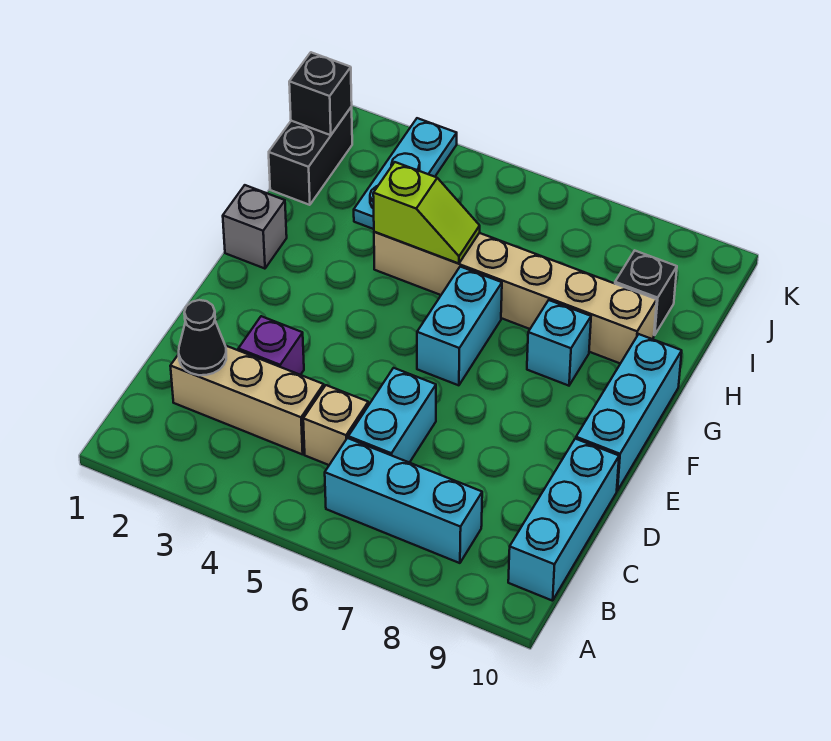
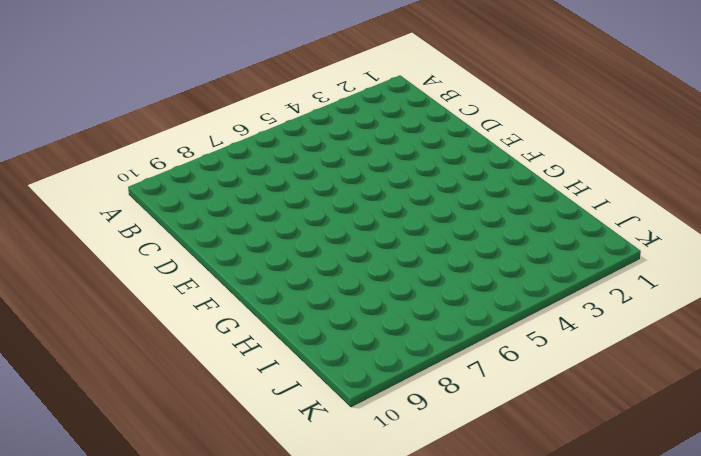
none -> cyan 1x3 brick [325,438,482,563]
none -> cyan 1x3 brick [508,439,619,601]
none -> tan 1x3 brick [170,346,324,454]

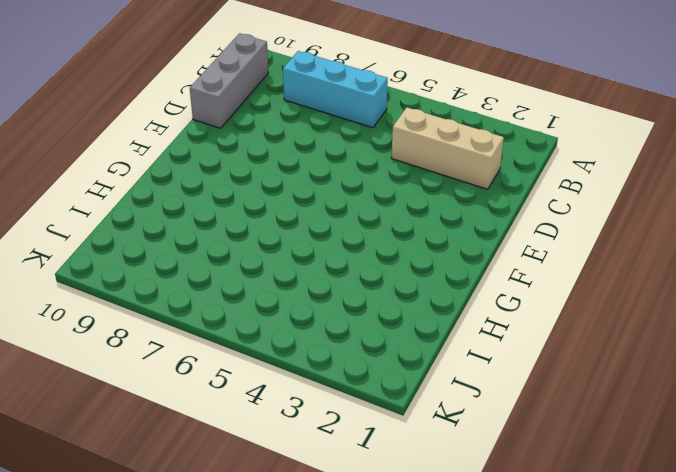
grey 1x3 brick [190,33,268,128] -> cyan 1x3 brick [508,439,619,601]
none -> tan 1x1 brick [303,385,368,465]
none -> cyan 1x2 brick [348,368,436,463]
none -> purple 1x1 brick [238,316,304,375]

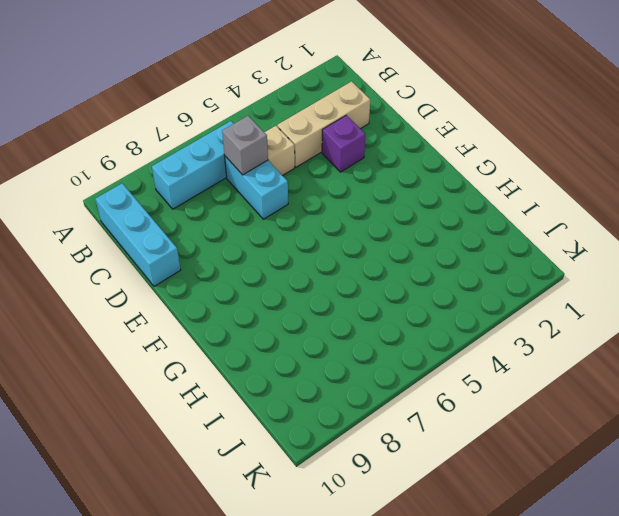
grey 1x1 brick [222,116,268,175] -> grey 1x1 brick moved to [223,185,287,269]
none -> cyan 1x3 brick [576,334,682,491]
none -> cyan 1x2 brick [417,267,502,385]
none -> cyan 1x1 brick [527,300,591,386]

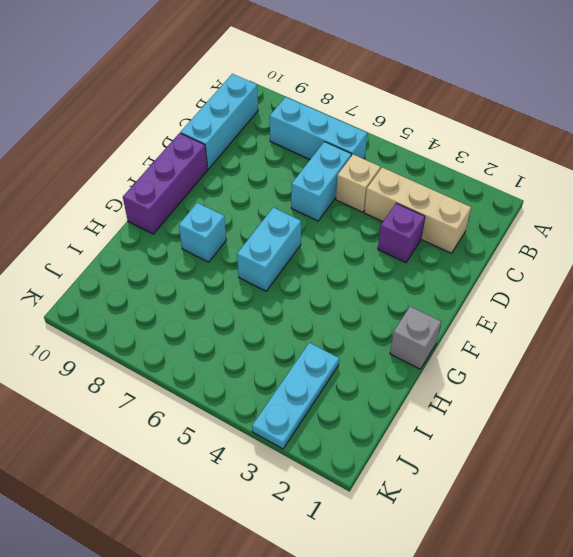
purple 1x3 brick [123,133,208,234] -> cyan 1x3 brick [576,334,682,491]
none -> tan 1x6 brick [374,232,657,364]
none -> black 1x2 brick [269,107,352,205]
none -> black 1x1 brick [615,251,677,335]

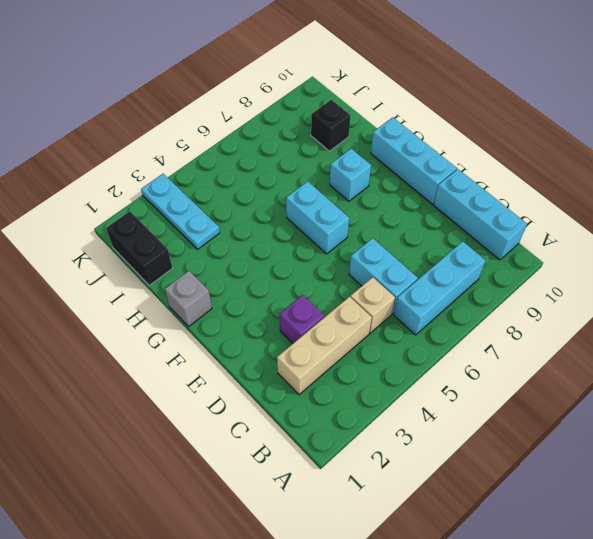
none -> tan 1x6 brick [374,232,657,364]
none -> black 1x1 cone [179,300,226,375]
none -> lime 1x2 slope [373,162,480,263]

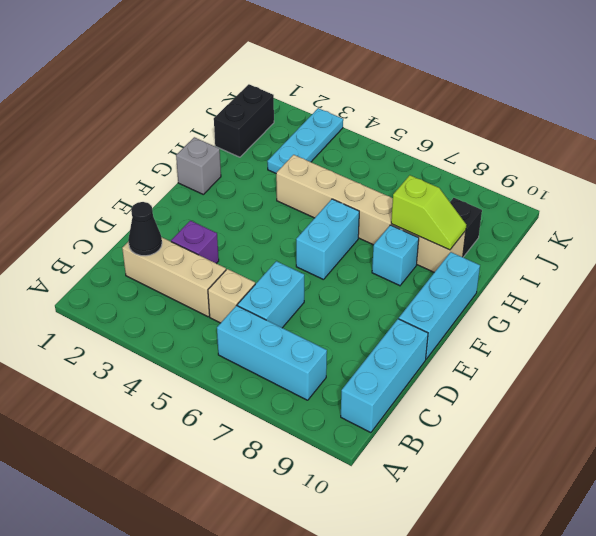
lime 1x2 slope [391,175,466,250] -> lime 1x2 slope moved to [373,162,480,263]
none -> black 1x1 brick [289,52,352,135]

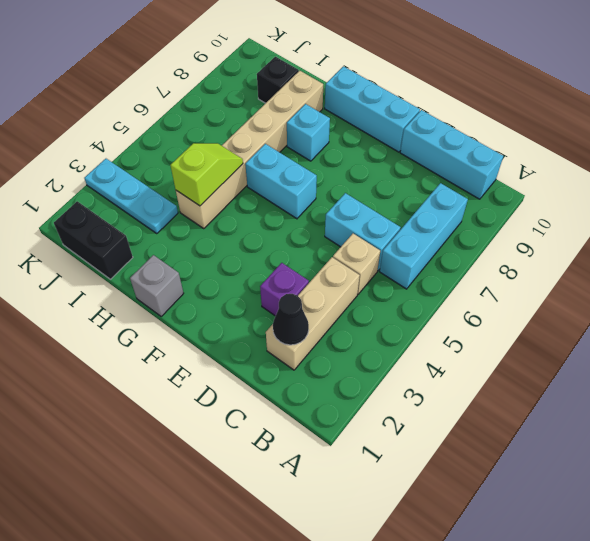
none -> black 1x1 brick [289,52,352,135]

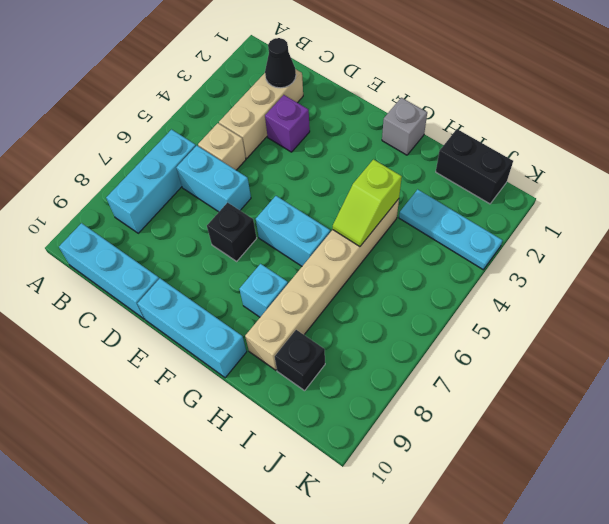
black 1x1 brick [207,202,257,261] -> black 1x1 brick moved to [289,52,352,135]

